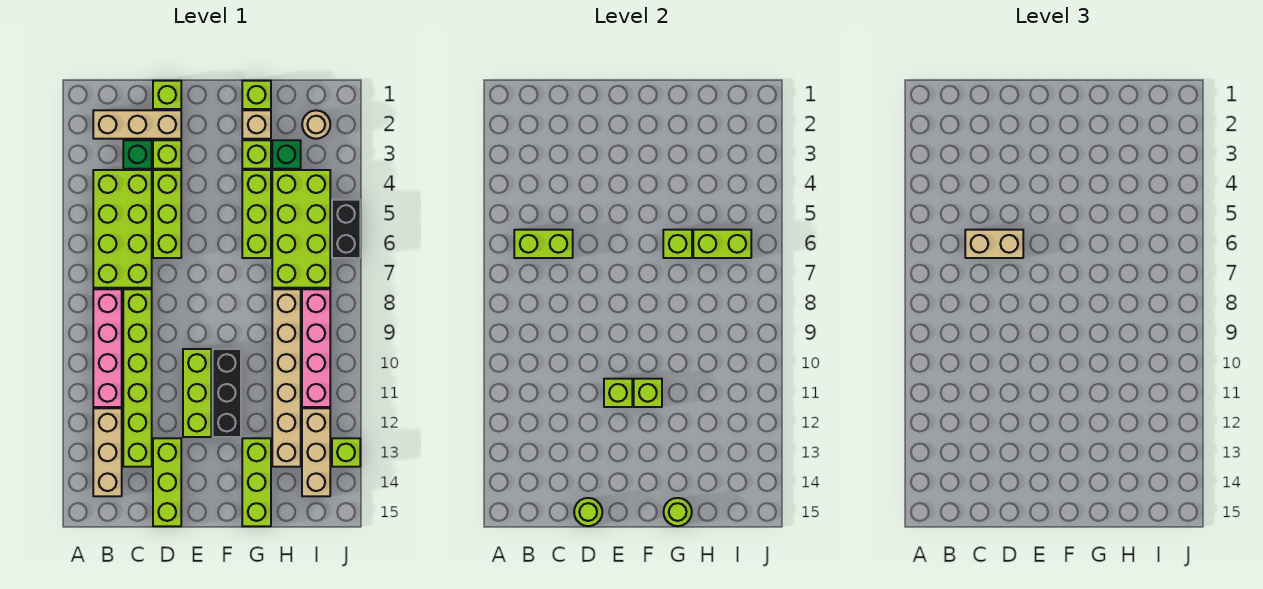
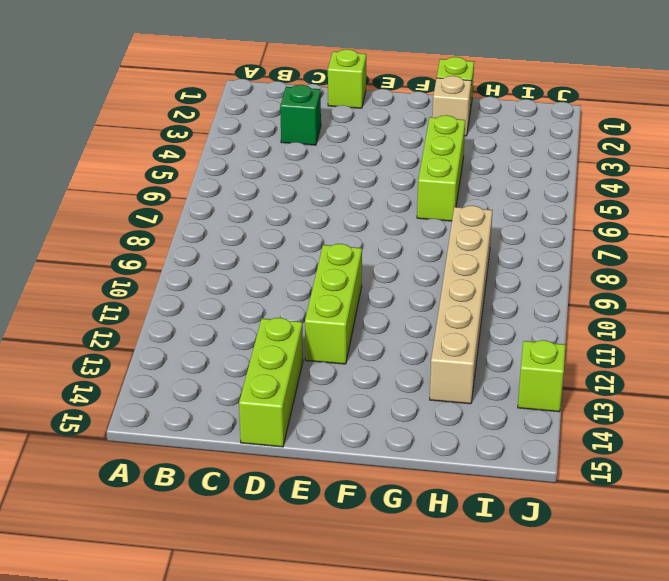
none -> tan 1x3 brick [93,110,181,139]
none -> lime 2x4 brick [93,170,152,288]
none -> pink 1x4 brick [93,289,122,407]
none -> tan 1x3 brick [93,408,122,496]

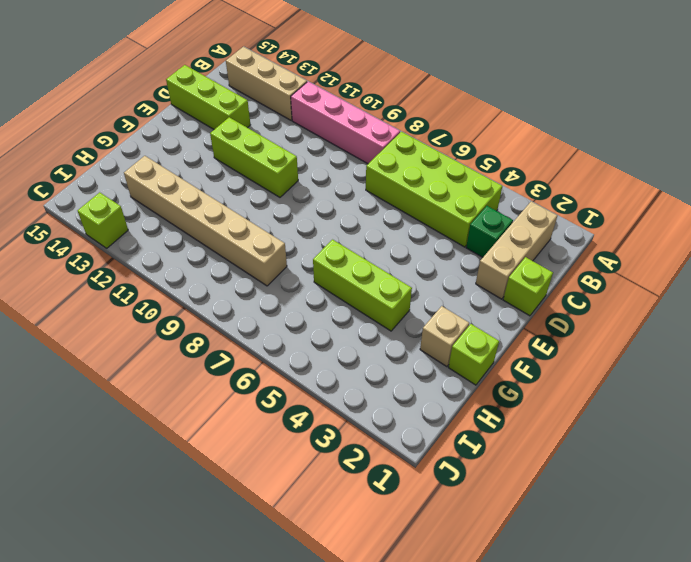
none -> lime 1x6 brick [123,289,152,467]
none -> lime 1x1 brick [153,140,181,169]
none -> lime 1x3 brick [153,170,181,258]
none -> black 1x3 brick [213,349,241,437]

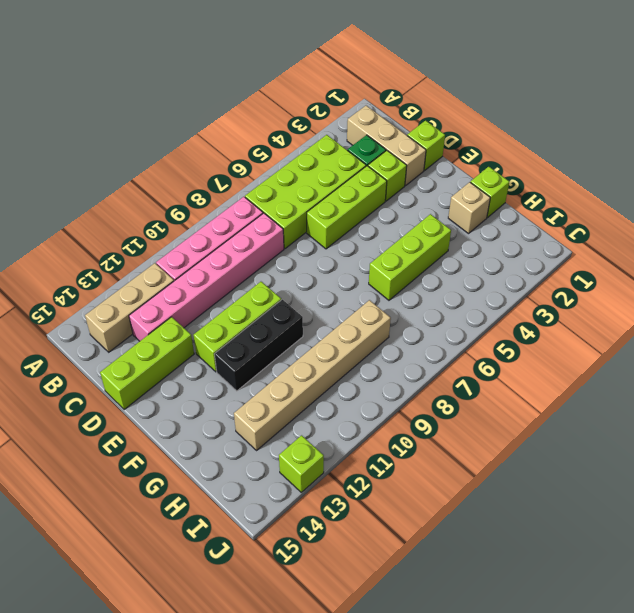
pink 1x6 brick [129,213,284,341] -> lime 1x6 brick [123,289,152,467]
none -> lime 1x1 brick [242,140,271,169]
none -> lime 1x3 brick [242,438,271,526]
none -> green 1x1 brick [272,140,301,169]
none -> lime 2x4 brick [272,170,330,288]

